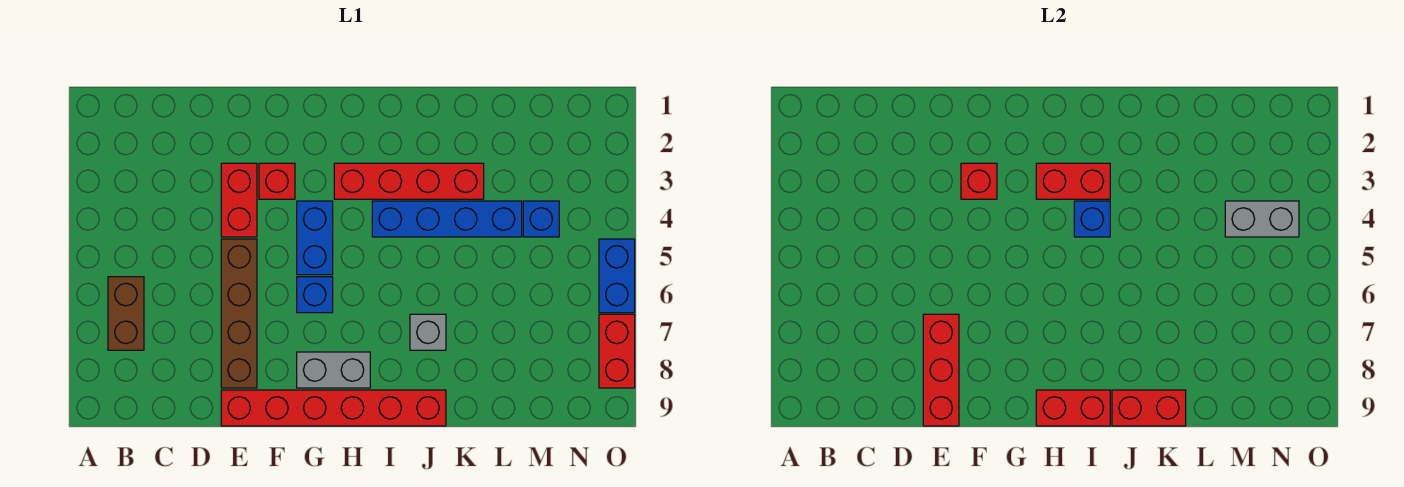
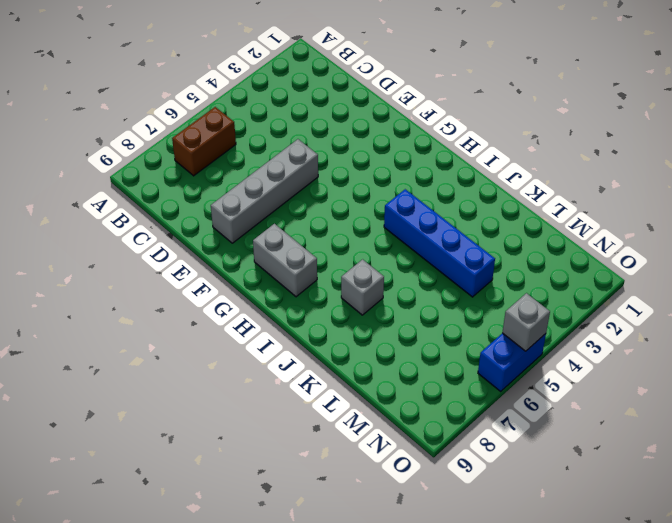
grey 1x4 brick [211,139,318,243] -> brown 1x4 brick [221,239,257,388]
grey 1x1 brick [502,293,550,351] -> none
none -> red 1x2 brick [221,163,257,237]
none -> red 1x6 brick [221,390,446,426]
none -> red 1x1 brick [259,163,295,199]

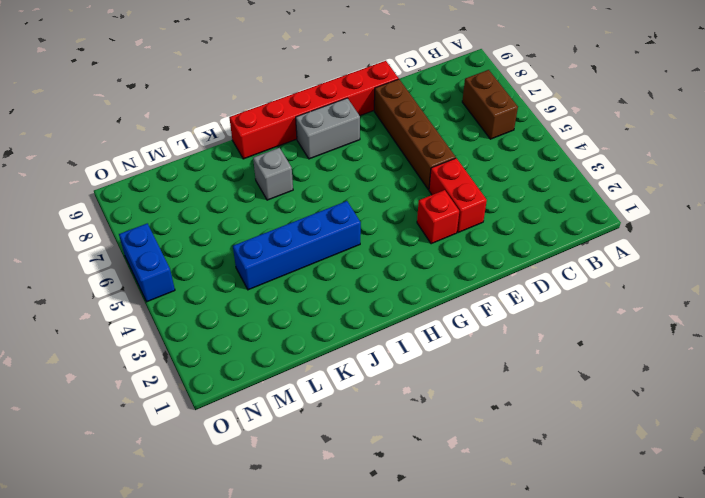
none -> blue 1x2 brick [297,201,333,275]
none -> blue 1x1 brick [297,277,333,313]
none -> red 1x4 brick [334,163,484,199]

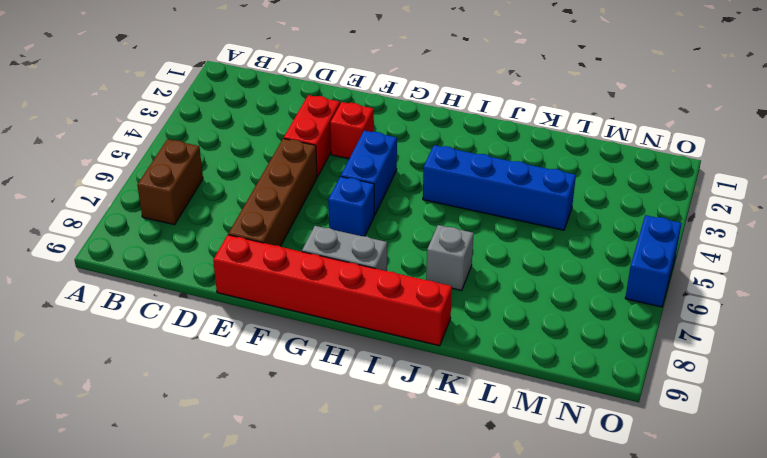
none -> red 1x4 brick [334,163,484,199]
none -> blue 1x1 brick [523,201,559,237]
none -> red 1x2 brick [599,314,635,388]

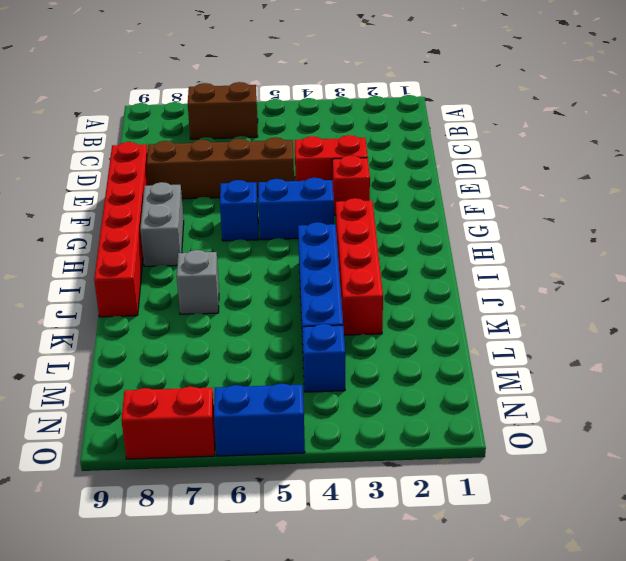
none -> red 1x3 brick [923,314,959,426]
none -> red 1x1 brick [961,163,997,199]
none -> red 1x2 brick [1036,163,1110,199]

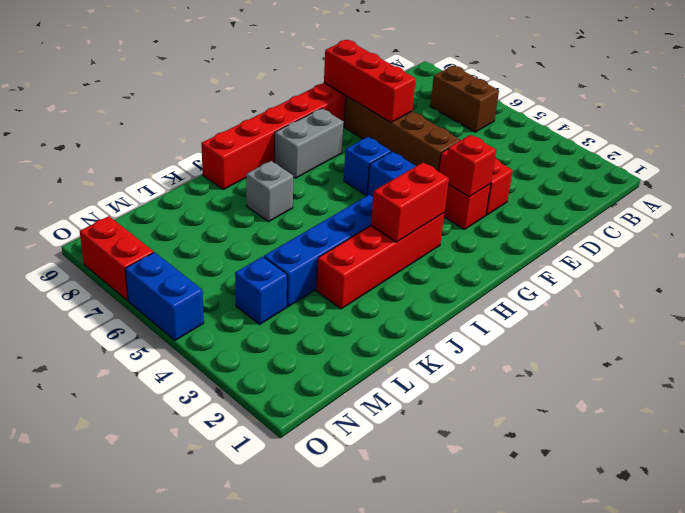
none -> red 1x2 brick [1036,390,1110,426]
none -> blue 1x1 brick [1074,201,1110,237]
none -> red 1x2 brick [1112,390,1186,426]

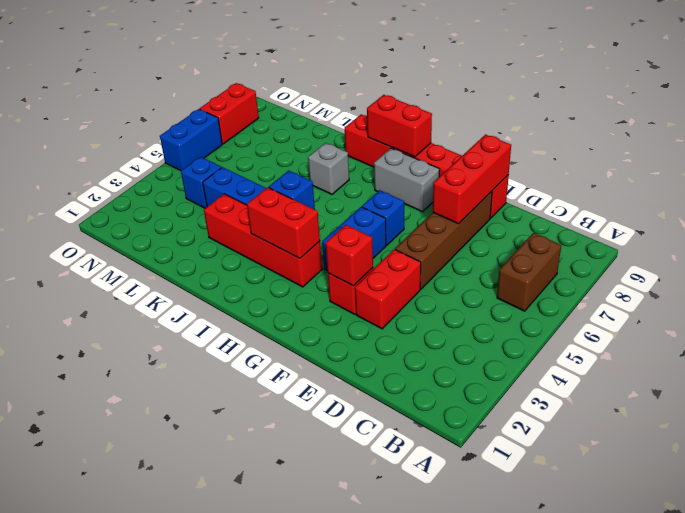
none -> red 1x2 brick [1112,390,1186,426]
none -> grey 1x2 brick [1225,201,1299,237]

